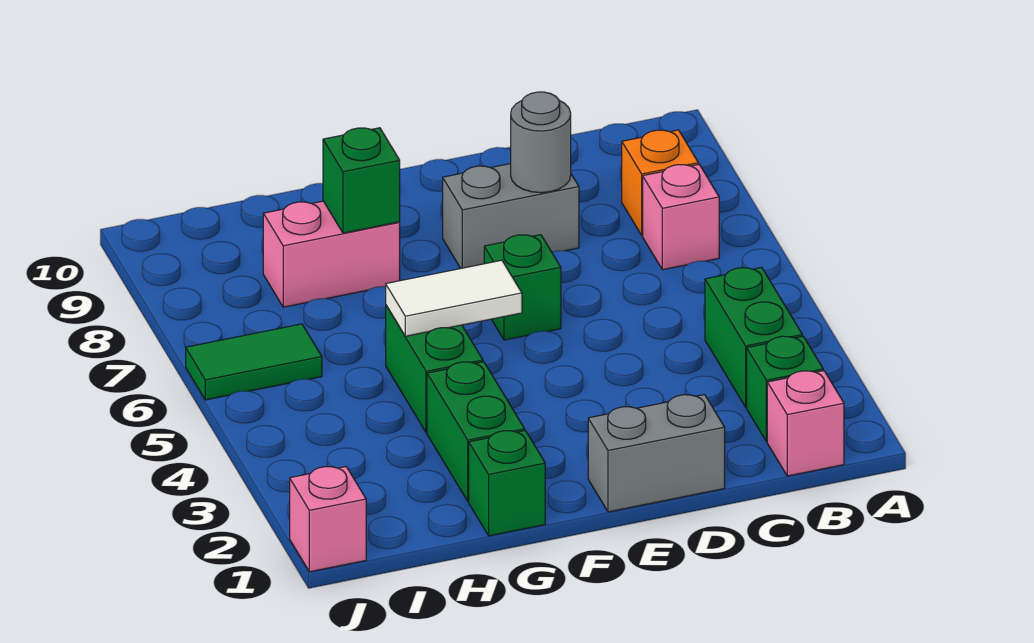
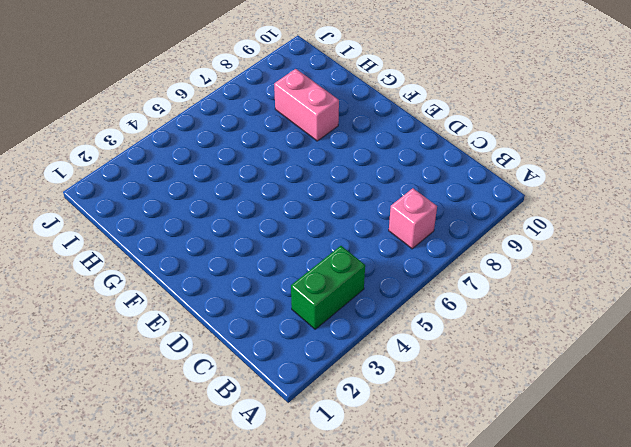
none -> pink 1x1 brick [767,371,844,476]
none -> green 1x1 brick [747,336,823,442]
none -> orange 1x1 brick [622,130,698,235]

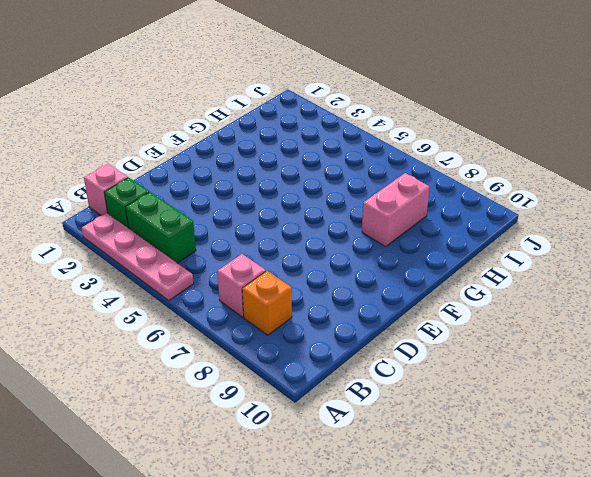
pink 1x4 plate [82,213,194,300] -> none
none -> grey 1x2 brick [588,395,725,512]
none -> grey 1x2 brick [443,164,579,268]
none -> green 1x1 brick [484,235,561,340]

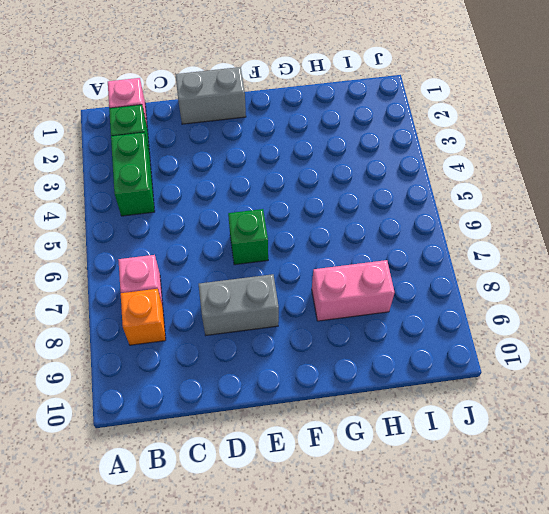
none -> green 1x1 brick [469,430,545,536]
none -> green 1x2 brick [427,362,525,501]
none -> green 1x2 brick [386,305,483,433]

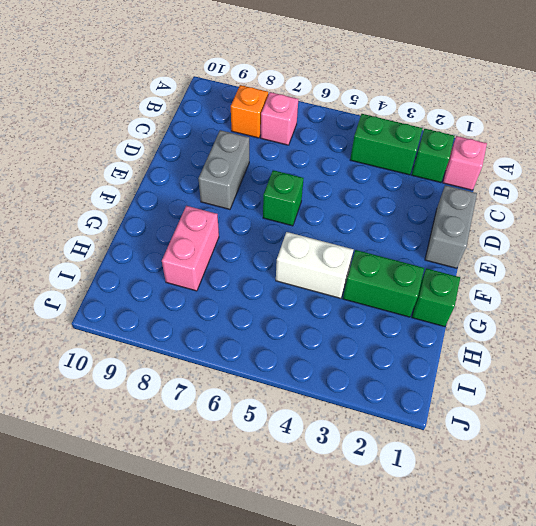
white 1x2 brick [276,232,353,298] -> green 1x2 brick [386,305,483,433]
none -> green 1x2 tile [186,324,322,400]
none -> pink 1x1 brick [290,467,366,572]
none -> grey 1x1 round brick [511,92,571,193]

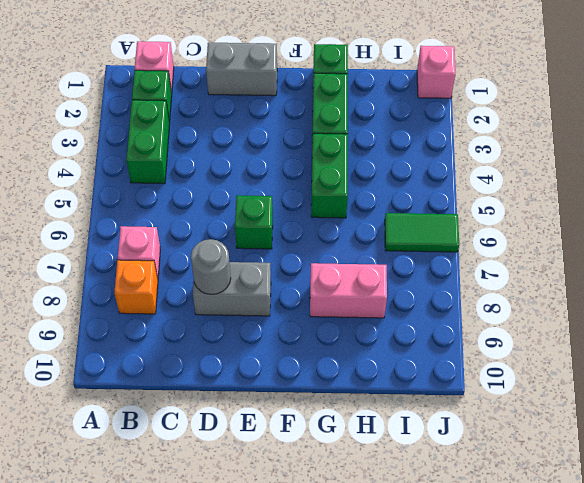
none -> white 1x2 tile [386,260,522,336]
none -> green 1x1 brick [323,128,400,233]

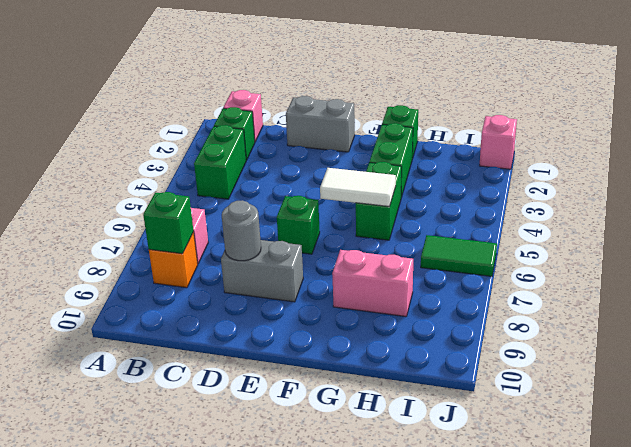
green 1x1 brick [143,192,194,254] -> green 1x1 brick moved to [323,128,400,233]

